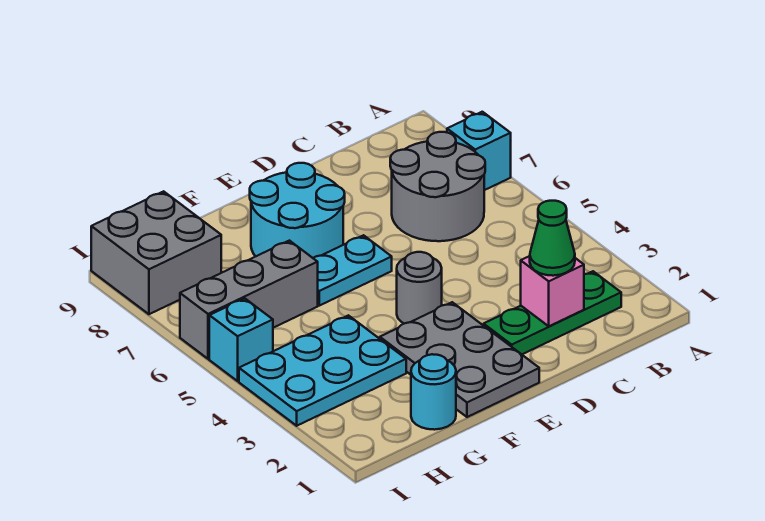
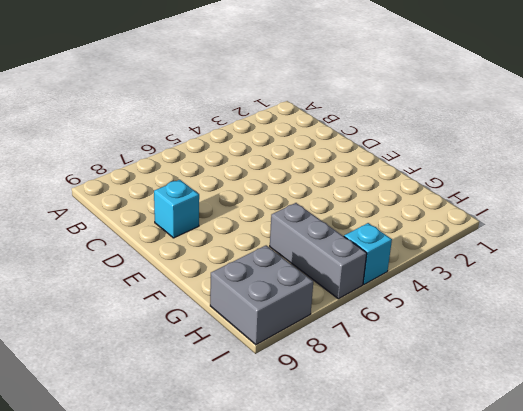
cyan 1x1 brick [154,180,199,238] -> cyan 1x1 brick moved to [447,112,511,190]
none -> green 1x3 plate [484,271,621,354]
none -> grey 2x2 round brick [390,132,485,241]
none -> grey 2x3 plate [380,302,539,417]

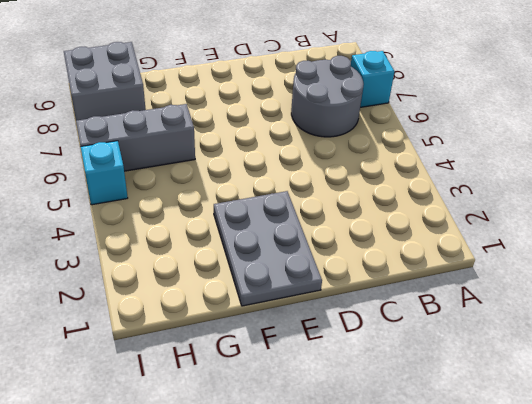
none -> green 1x3 plate [484,271,621,354]
none -> grey 1x1 round brick [397,252,442,324]
none -> cyan 1x2 plate [313,235,392,306]

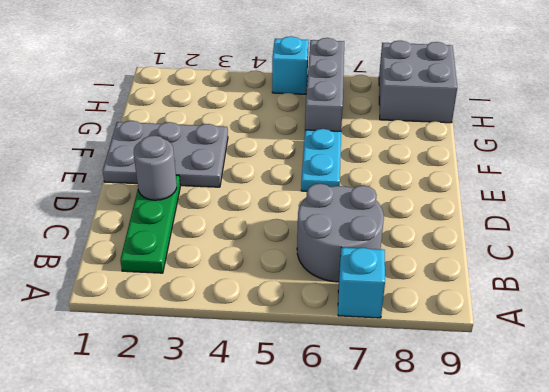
grey 1x1 round brick [134,135,177,200] -> grey 1x1 round brick moved to [397,252,442,324]
none -> cyan 2x2 round brick [250,163,345,258]
none -> cyan 1x1 round brick [411,354,456,430]
none -> cyan 2x3 plate [239,315,406,426]

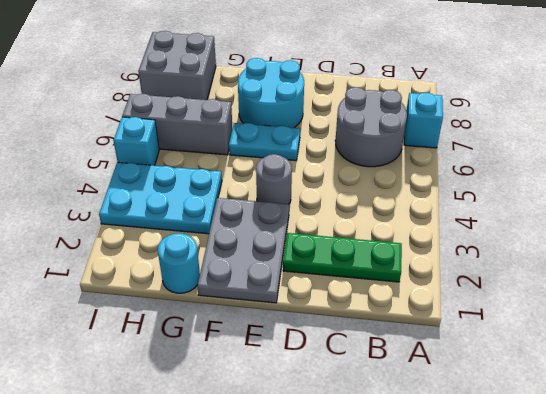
none -> pink 1x1 brick [521,256,584,326]
none -> green 1x1 cone [530,201,575,276]

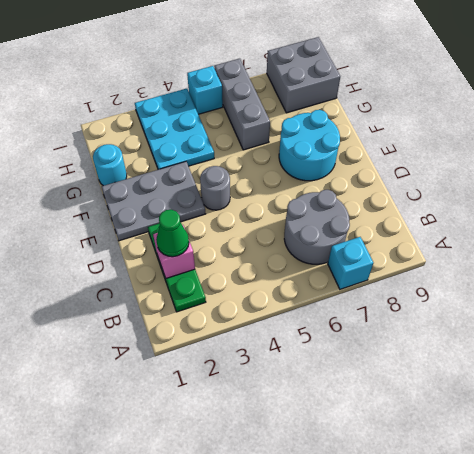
none -> cyan 1x2 plate [313,235,392,306]

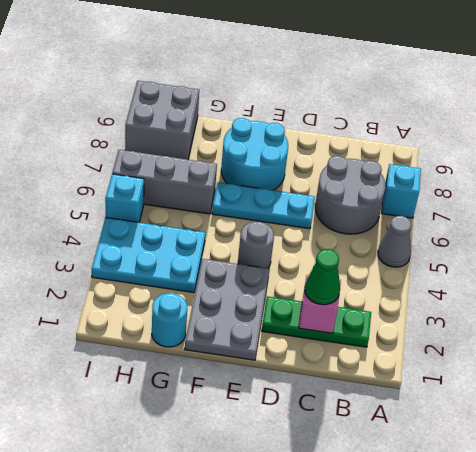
grey 1x1 cone [378,216,411,267] -> none
cyan 1x3 plate [212,182,315,229] -> cyan 1x2 plate [313,235,392,306]

